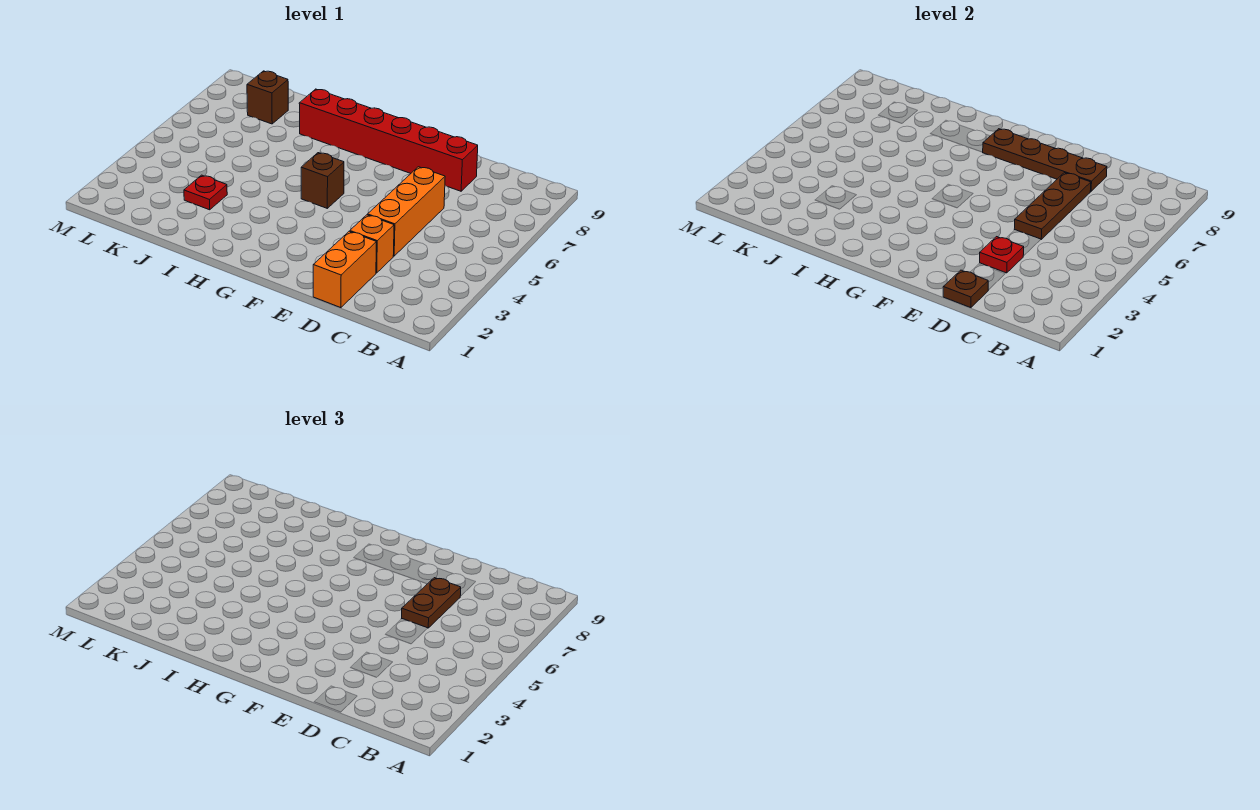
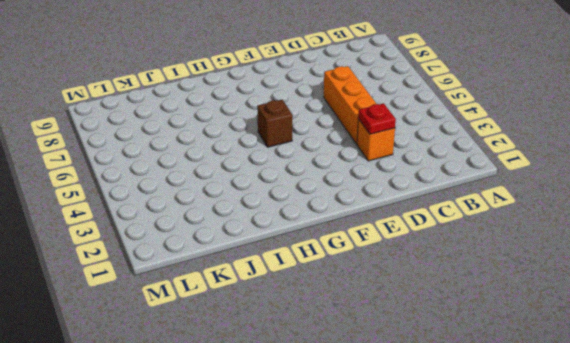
none -> orange 1x2 brick [313,231,376,308]
none -> red 1x6 brick [299,89,478,191]
none -> red 1x1 plate [184,175,227,210]

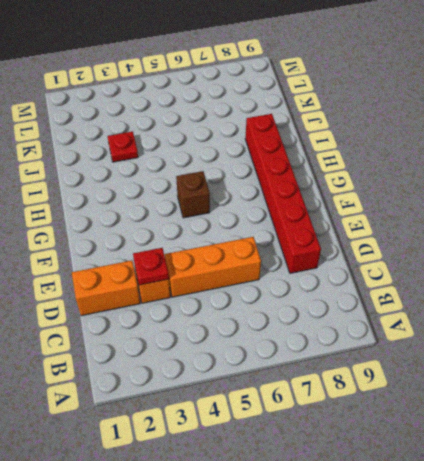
none -> brown 1x1 brick [247,71,288,124]
none -> brown 1x1 plate [943,270,988,308]
none -> brown 1x3 plate [1014,173,1091,239]

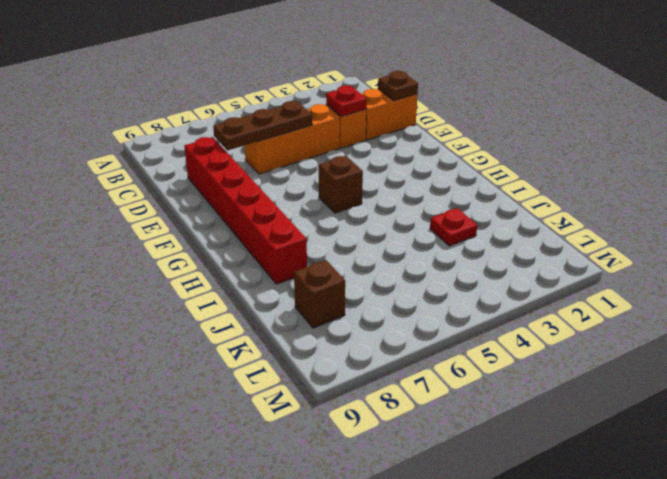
none -> brown 1x4 plate [983,129,1107,191]
none -> brown 1x2 plate [402,578,461,628]

